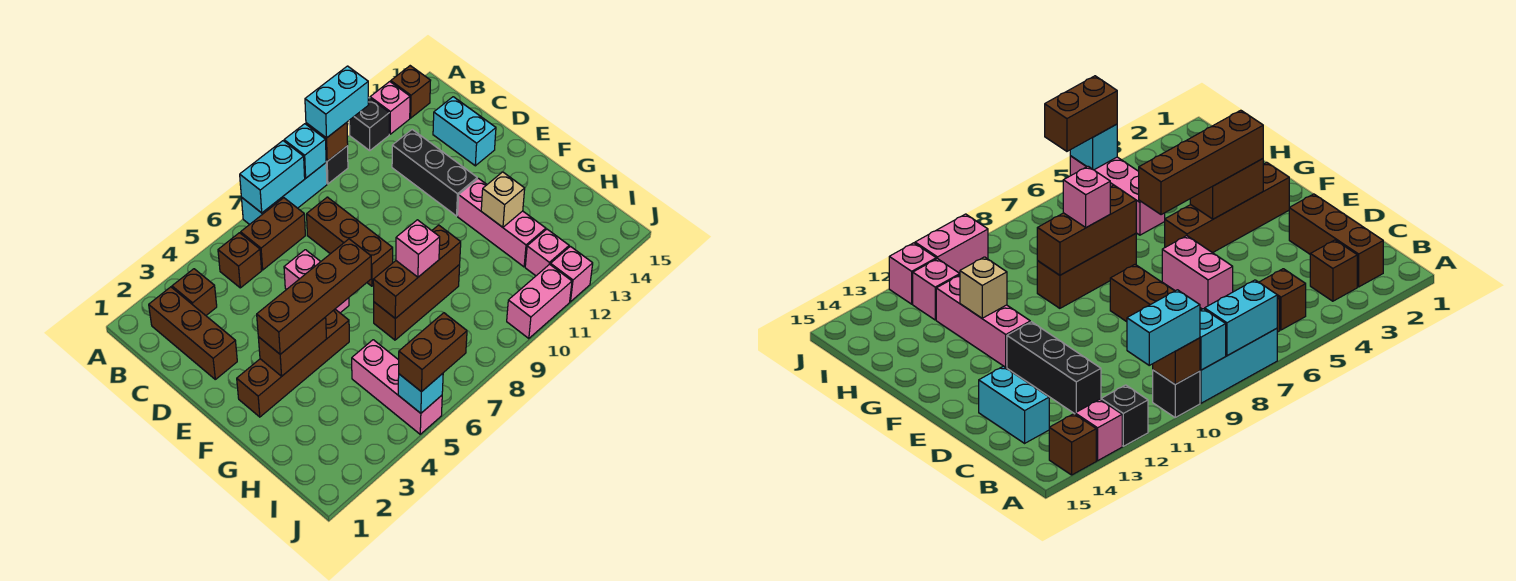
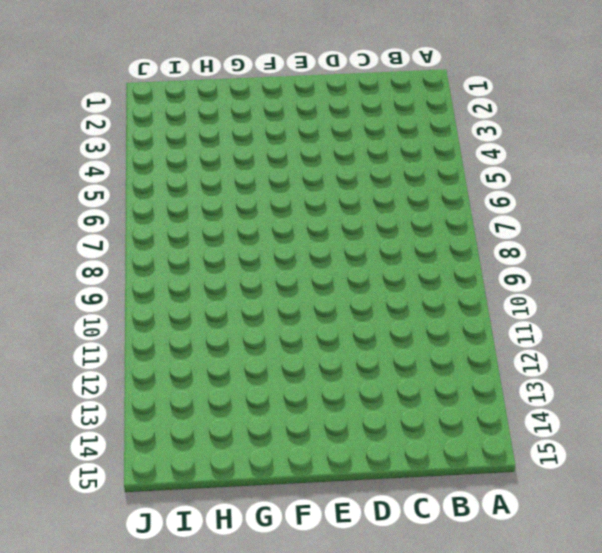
none -> cyan 1x3 brick [241,163,327,225]
none -> black 1x1 brick [326,146,348,184]
none -> black 1x1 brick [349,98,389,150]
none -> pink 1x1 brick [370,82,410,134]

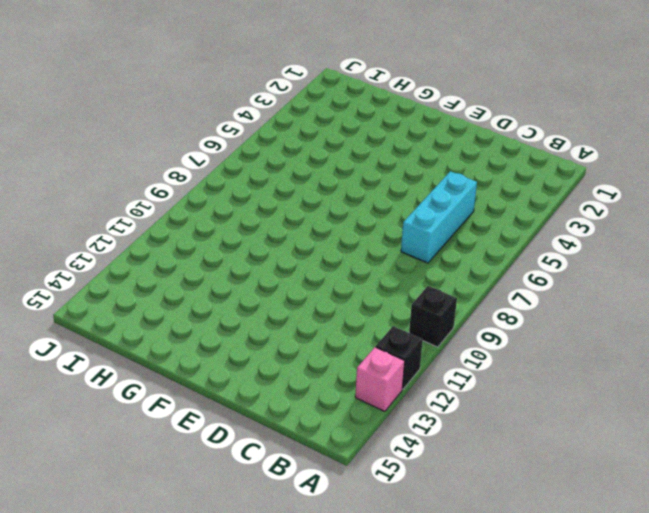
cyan 1x3 brick [401,171,477,263] -> cyan 1x3 brick moved to [241,163,327,225]
none -> brown 1x1 brick [391,66,431,118]
none -> brown 1x3 brick [149,287,237,379]
none -> brown 1x1 brick [172,269,217,315]
none -> brown 1x1 brick [218,233,262,288]

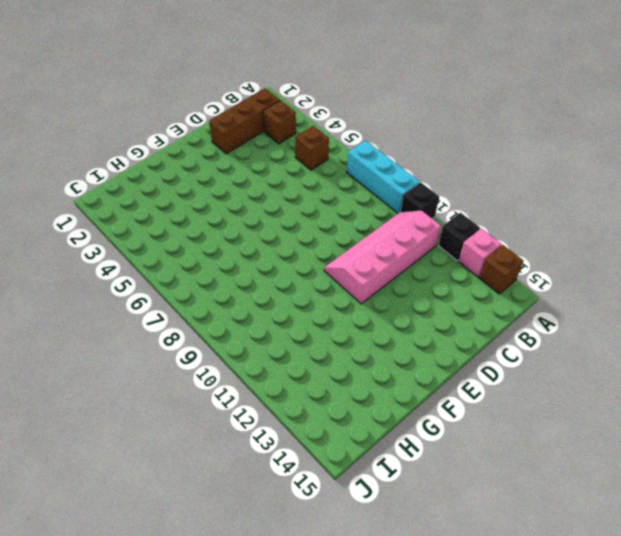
pink 2x4 slope [324,210,441,304] -> none
none -> brown 1x2 brick [241,198,305,270]
none -> brown 1x3 brick [307,197,393,286]
none -> black 1x3 brick [392,130,477,216]
none -> cyan 1x2 brick [433,97,496,166]

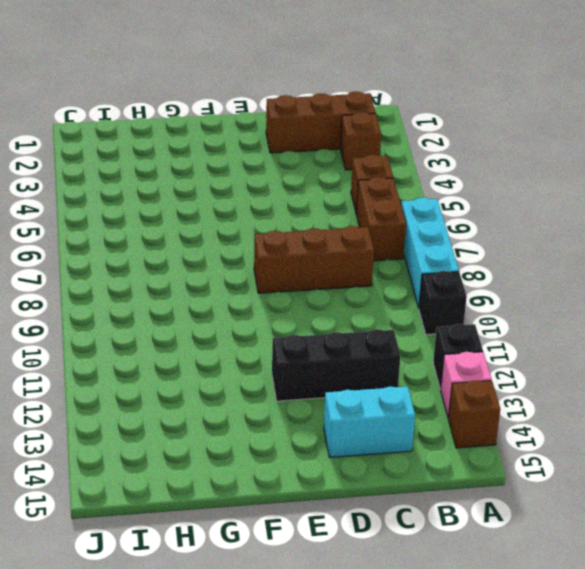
none -> pink 1x2 brick [284,250,349,313]
none -> brown 1x4 brick [237,309,349,417]
none -> pink 1x3 brick [458,178,546,267]
none -> brown 1x3 brick [374,265,460,340]

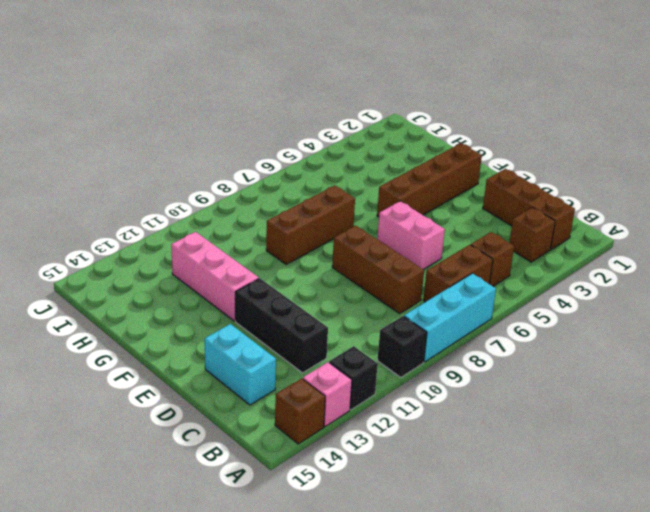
none -> pink 1x3 brick [352,340,442,434]
none -> pink 1x1 brick [525,229,569,276]
none -> pink 1x2 brick [507,264,572,339]
none -> pink 1x1 brick [550,246,593,302]

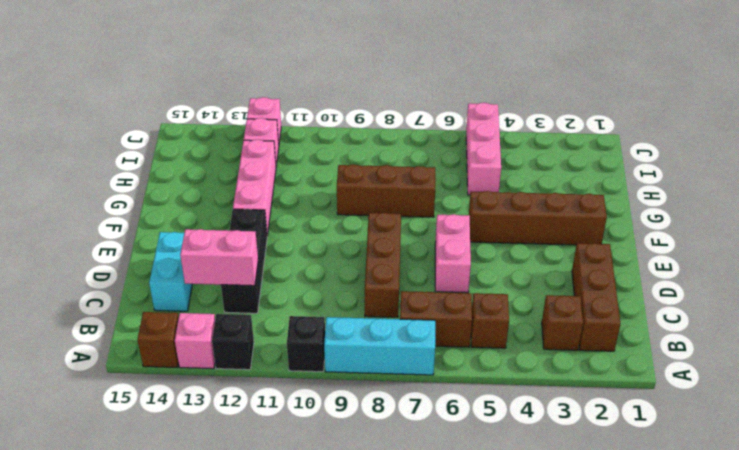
pink 1x2 brick [180,229,258,286] -> pink 1x2 brick moved to [507,264,572,339]
none -> cyan 1x2 brick [240,141,305,213]
none -> cyan 1x1 brick [284,124,326,178]
none -> brown 1x1 brick [306,123,348,161]
none -> brown 1x2 brick [258,317,326,376]

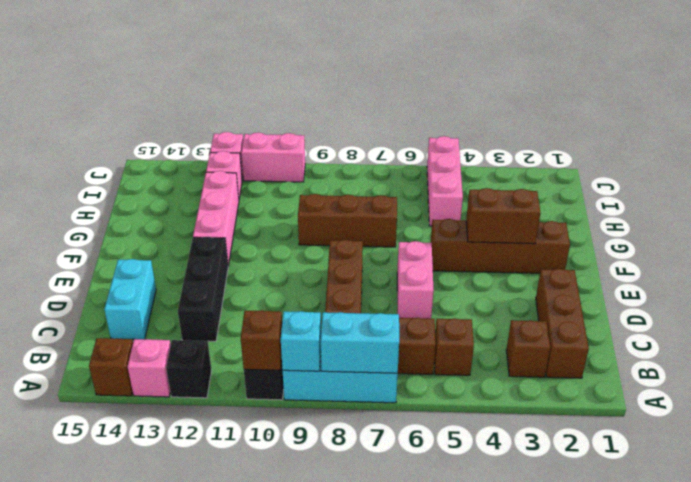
none -> brown 1x3 brick [373,225,461,319]
none -> tan 1x1 brick [481,172,525,227]
none -> cyan 1x1 brick [398,374,443,413]
none -> cyan 1x2 brick [305,66,369,138]

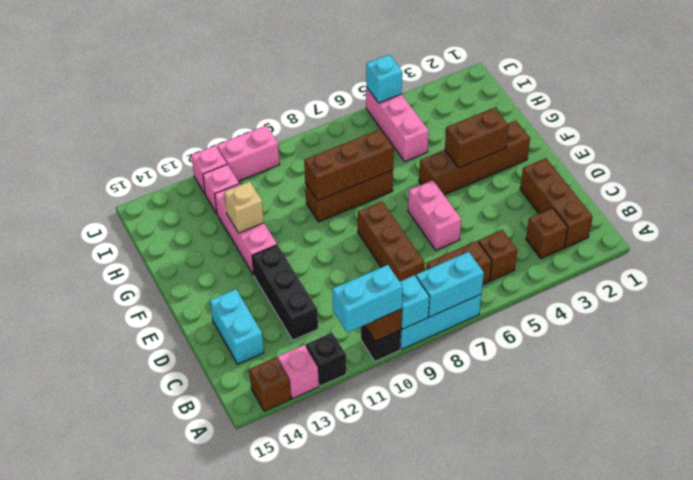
none -> brown 1x4 brick [257,239,371,354]
none -> pink 1x1 brick [396,220,440,277]
none -> brown 1x2 brick [399,313,467,392]

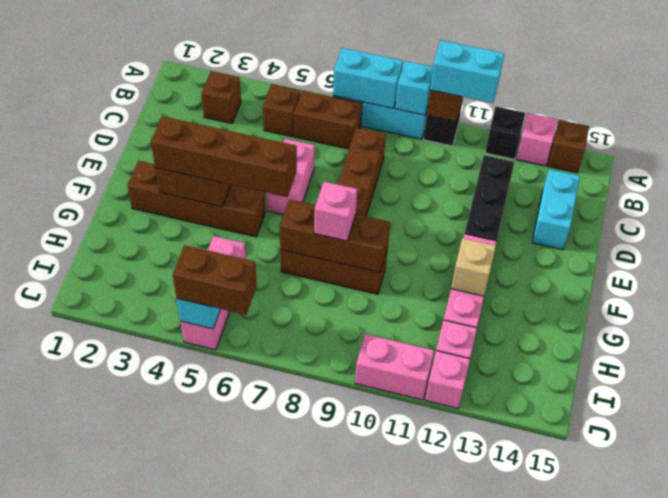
none -> brown 1x3 brick [149,287,237,379]

